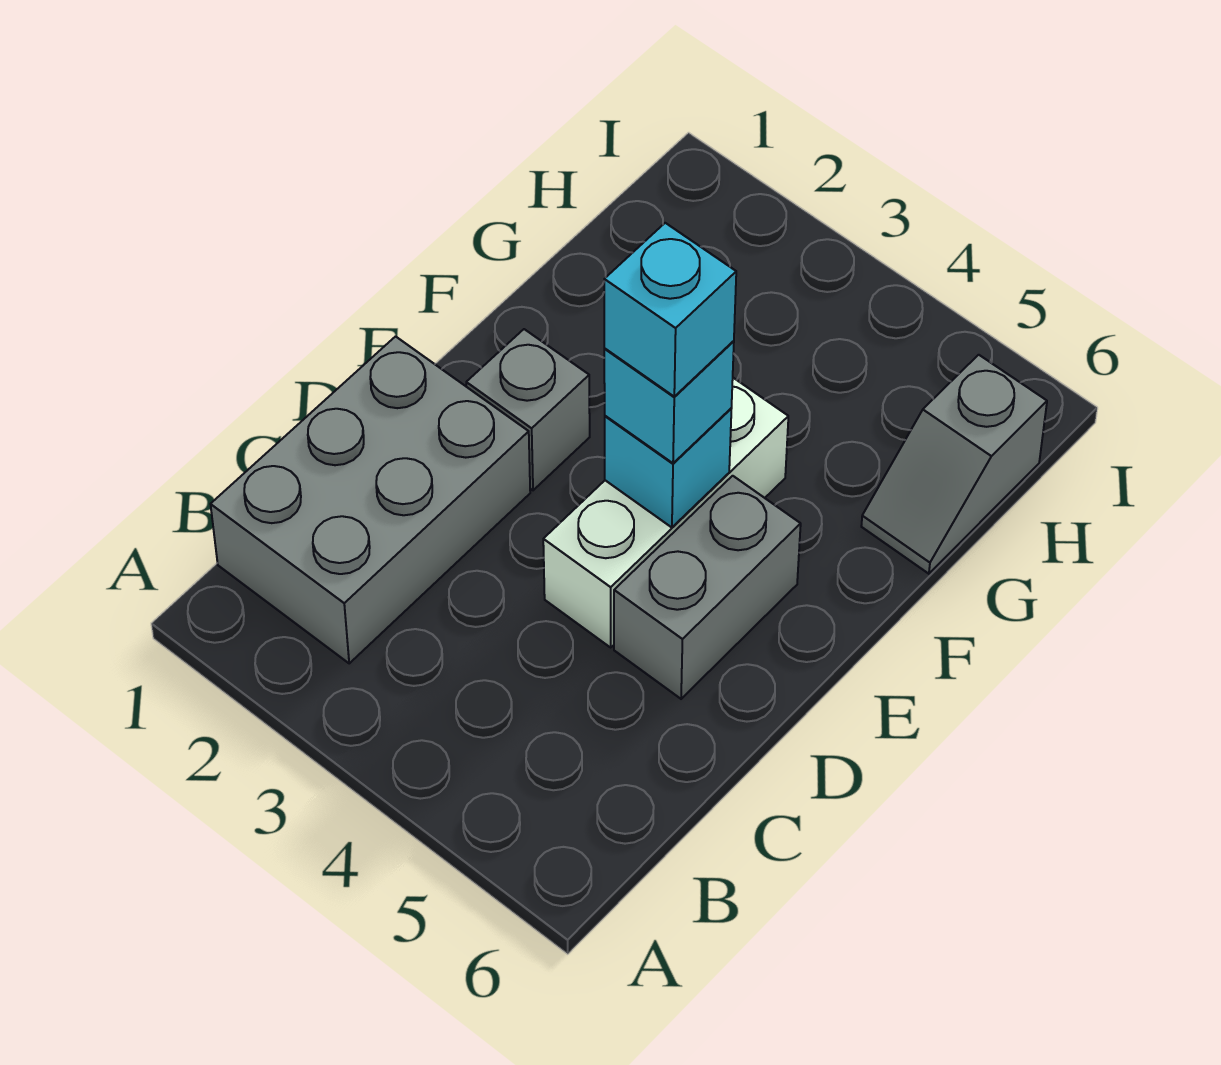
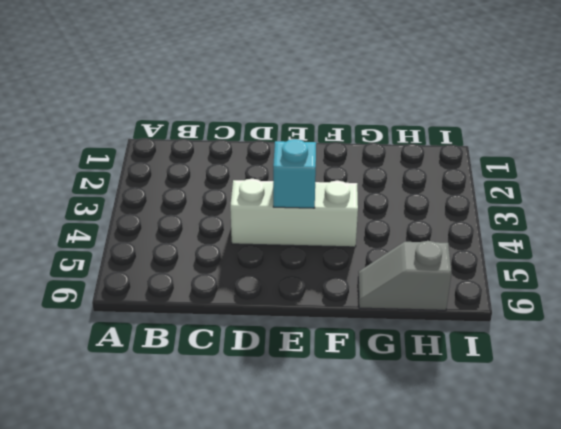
none -> grey 2x3 brick [211,337,530,663]
none -> grey 1x2 brick [614,476,801,699]

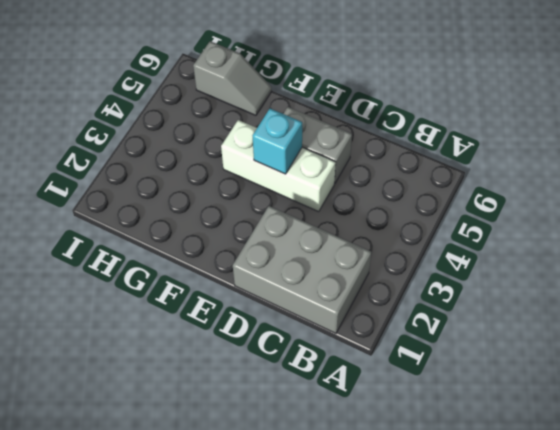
none -> grey 1x1 brick [466,329,590,490]
none -> cyan 1x1 brick [604,341,734,463]

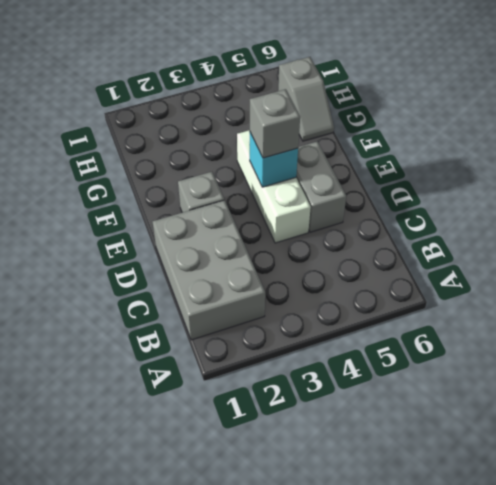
grey 1x1 brick [250,89,300,158] -> cyan 1x1 brick [604,341,734,463]
none -> cyan 1x1 brick [604,223,736,396]

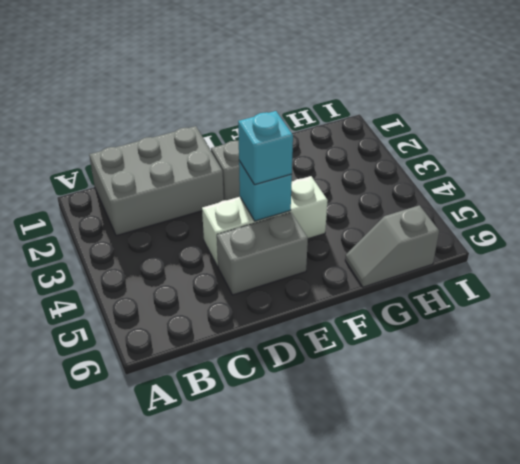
none -> cyan 1x1 brick [604,223,736,396]

